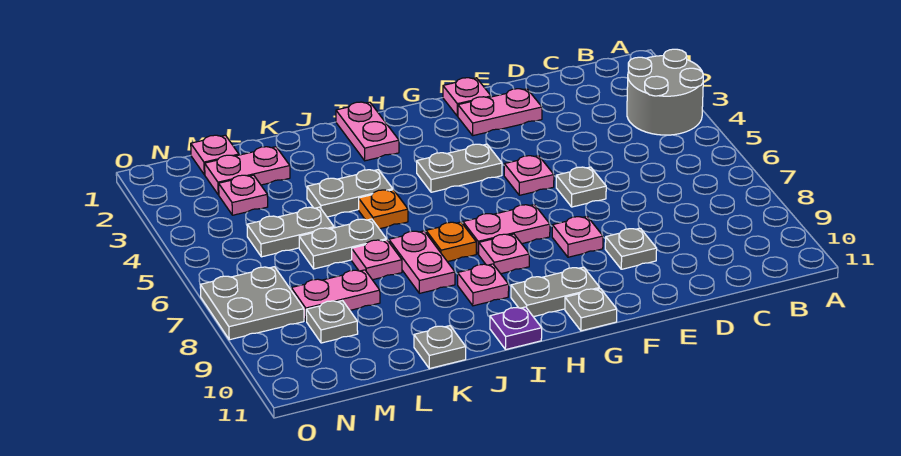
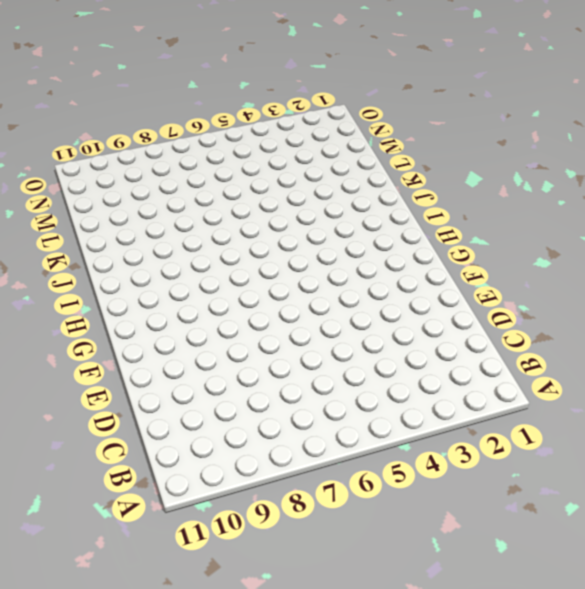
none -> grey 2x2 round brick [627,49,703,135]
none -> pink 1x2 plate [458,89,542,136]
none -> grey 1x1 plate [556,167,606,207]

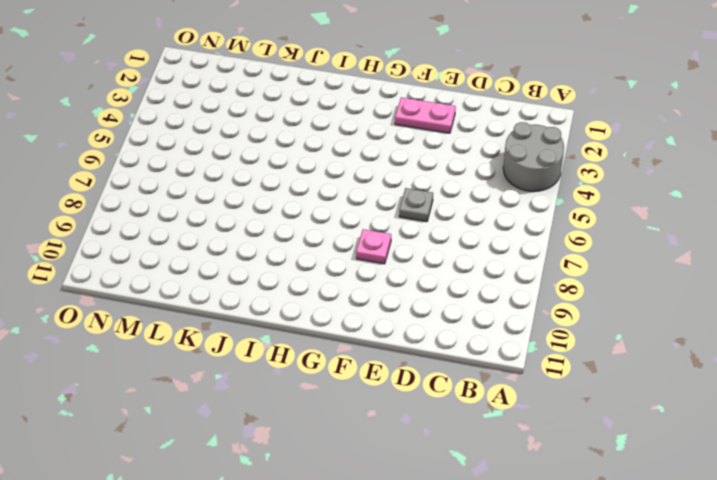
none -> grey 1x1 plate [605,228,657,269]
none -> pink 1x1 plate [443,78,491,116]
none -> pink 1x1 plate [504,156,554,195]

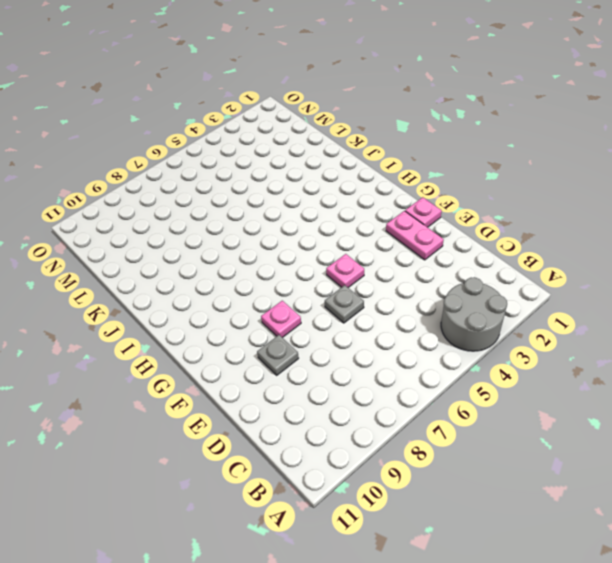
none -> grey 1x2 plate [417,144,502,192]
none -> pink 1x2 plate [463,205,550,254]
none -> grey 1x2 plate [511,267,600,317]

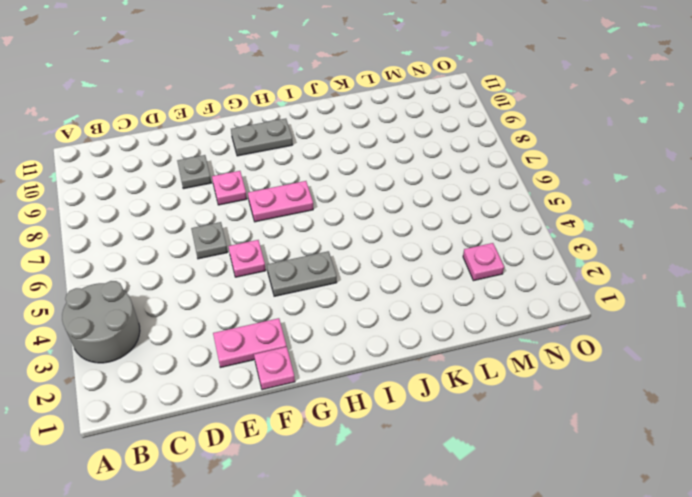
none -> grey 1x1 plate [565,289,617,331]
none -> pink 1x1 plate [479,234,529,274]
none -> pink 1x2 plate [336,102,399,161]

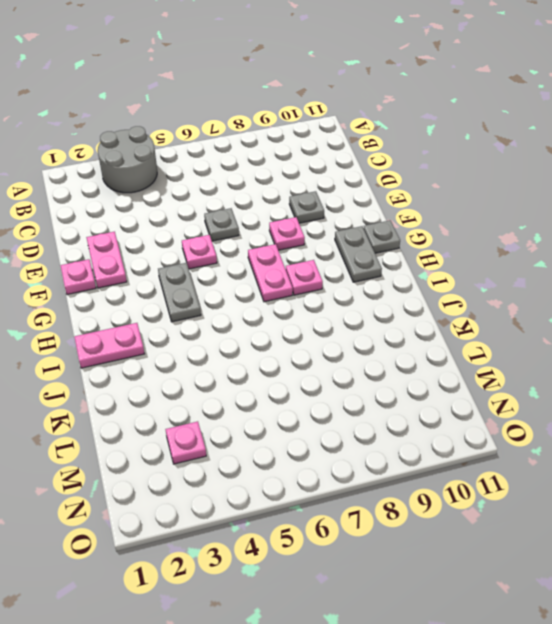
none -> orange 1x1 plate [426,222,476,262]
none -> pink 1x1 plate [458,264,509,306]
none -> purple 1x1 plate [490,307,542,350]

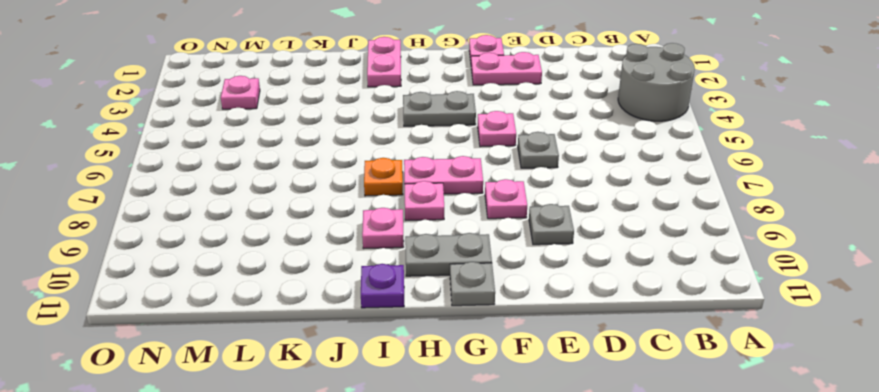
none -> grey 1x2 plate [307,170,393,217]
none -> orange 1x1 plate [359,190,408,229]
none -> pink 1x2 plate [389,231,455,293]

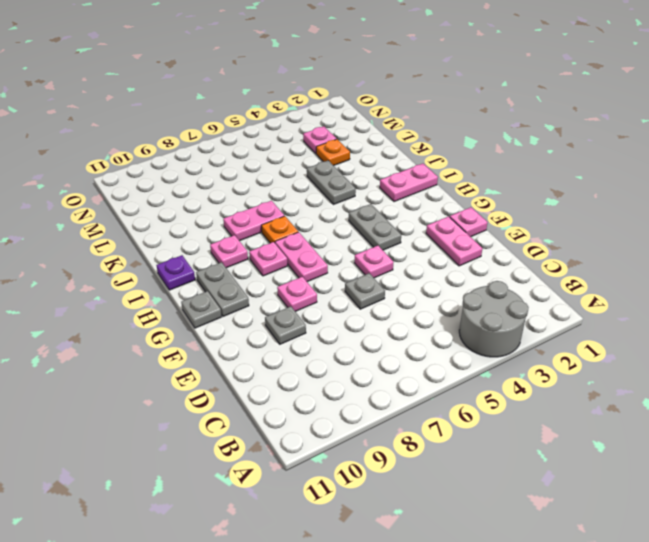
orange 1x1 plate [316,139,350,166] -> orange 1x1 plate moved to [359,190,408,229]
none -> grey 1x2 plate [299,219,386,269]
none -> pink 1x1 plate [352,240,402,280]
none -> grey 1x1 plate [414,326,466,369]

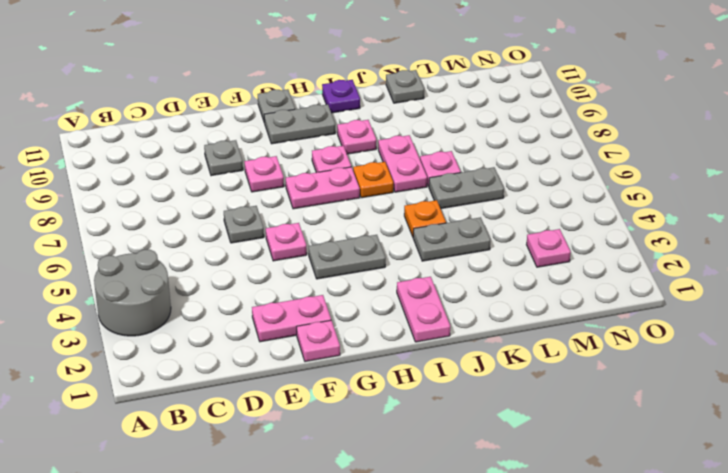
none -> pink 1x2 plate [205,147,290,195]
none -> grey 1x2 plate [247,207,334,257]
none -> pink 1x2 plate [291,270,380,321]

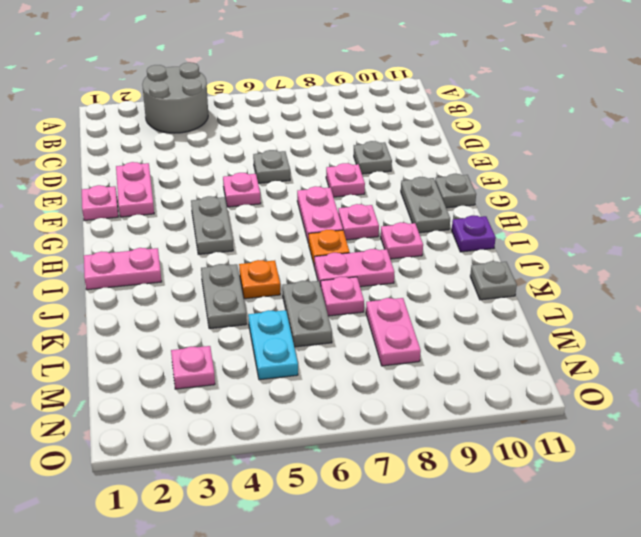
cyan 1x2 plate [248,310,298,380] -> grey 1x2 plate [247,207,334,257]
none -> pink 1x2 plate [205,147,290,195]
none -> pink 1x1 plate [191,135,239,175]
none -> grey 1x1 plate [306,301,358,343]

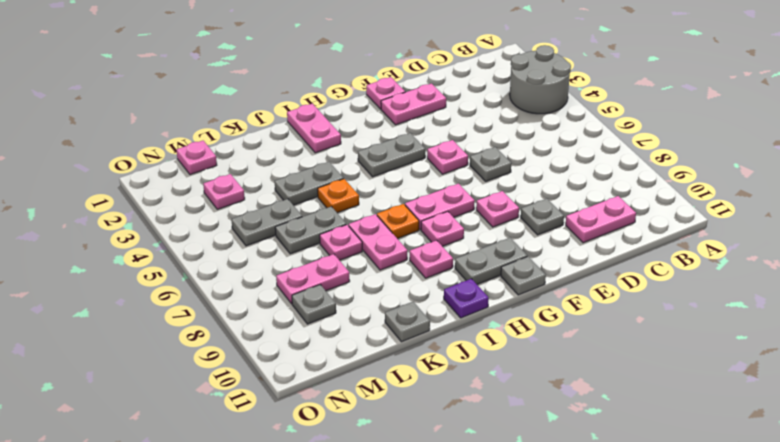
pink 1x2 plate [566,196,636,243] -> pink 1x2 plate moved to [205,147,290,195]
none -> grey 2x2 plate [200,267,304,340]

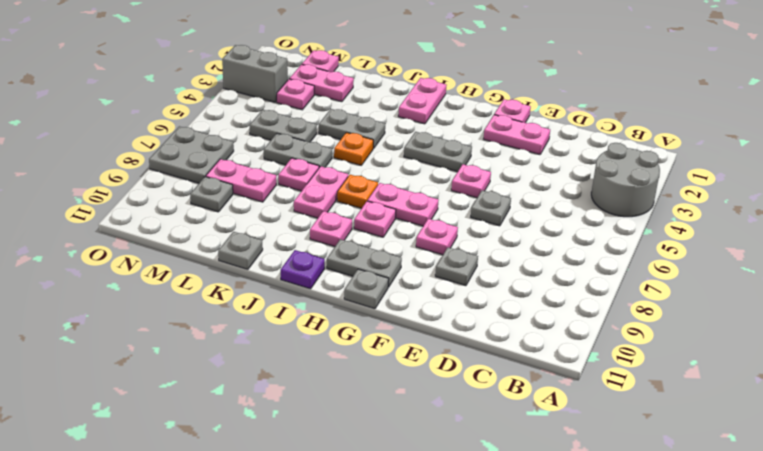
grey 1x2 brick [222,45,288,102] -> none

